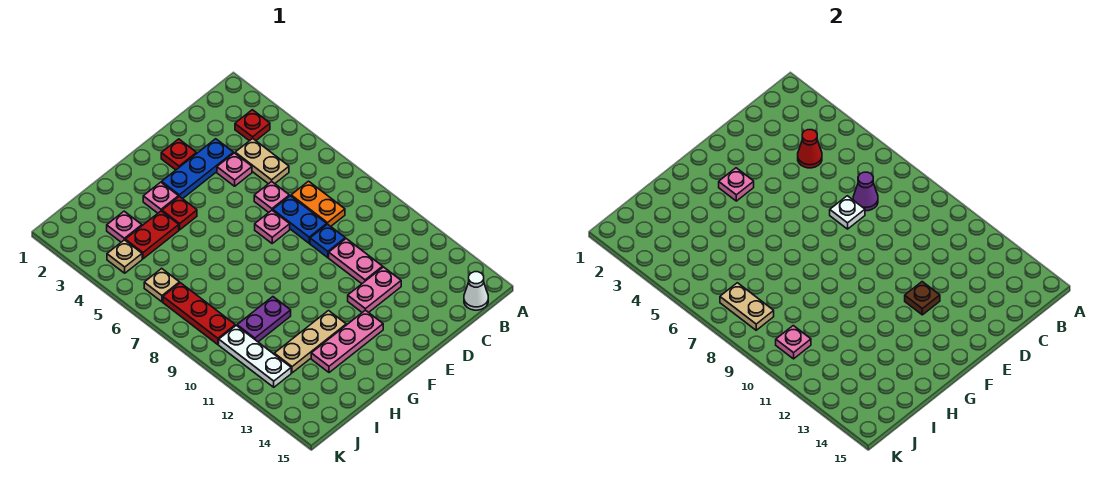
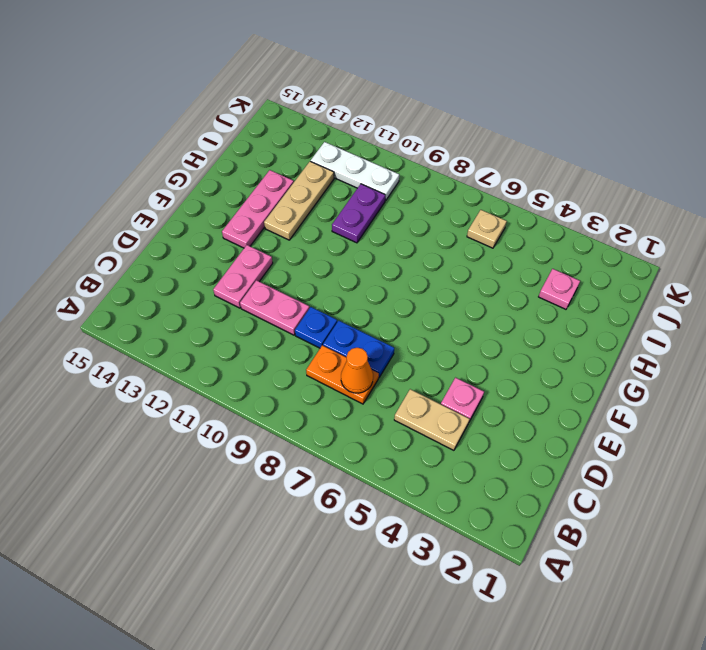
orange 1x1 cone [341,348,373,393] -> purple 1x1 cone [853,172,878,211]
none -> red 1x1 plate [235,110,270,141]
none -> white 1x1 cone [464,272,488,310]
none -> blue 1x3 plate [162,139,233,199]
none -> pink 1x1 plate [254,181,289,213]

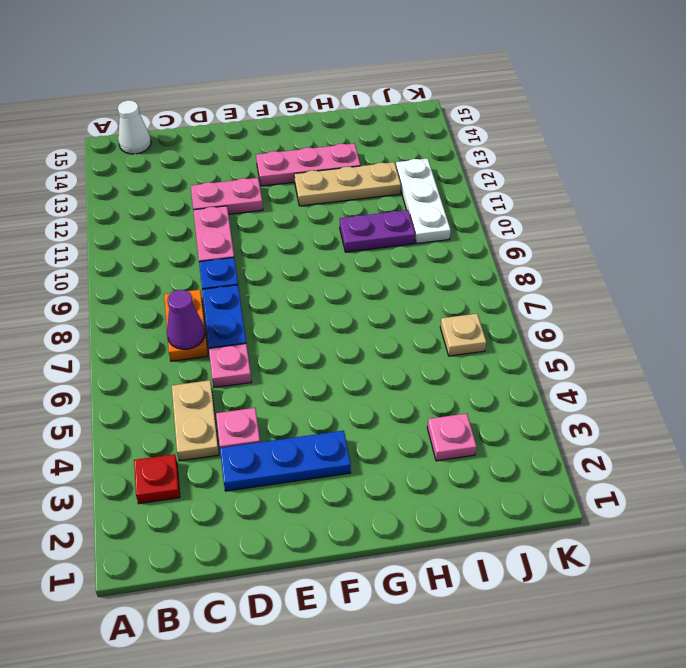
none -> red 1x1 plate [161,139,197,170]
none -> pink 1x1 plate [255,210,290,243]
none -> pink 1x1 plate [143,182,179,213]
none -> red 1x1 plate [162,196,197,230]

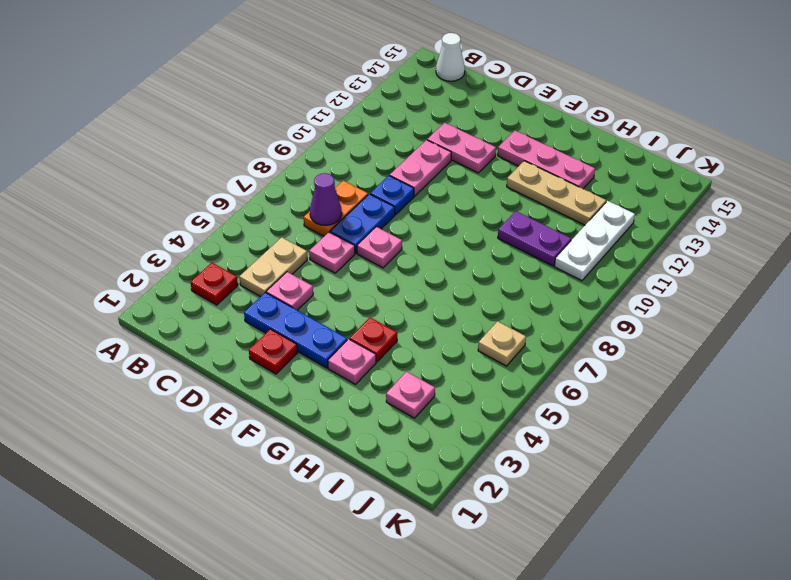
none -> red 1x2 plate [125,211,179,259]
none -> tan 1x1 plate [107,240,142,273]
none -> red 1x3 plate [163,283,235,345]
none -> red 1x1 cone [798,130,822,168]

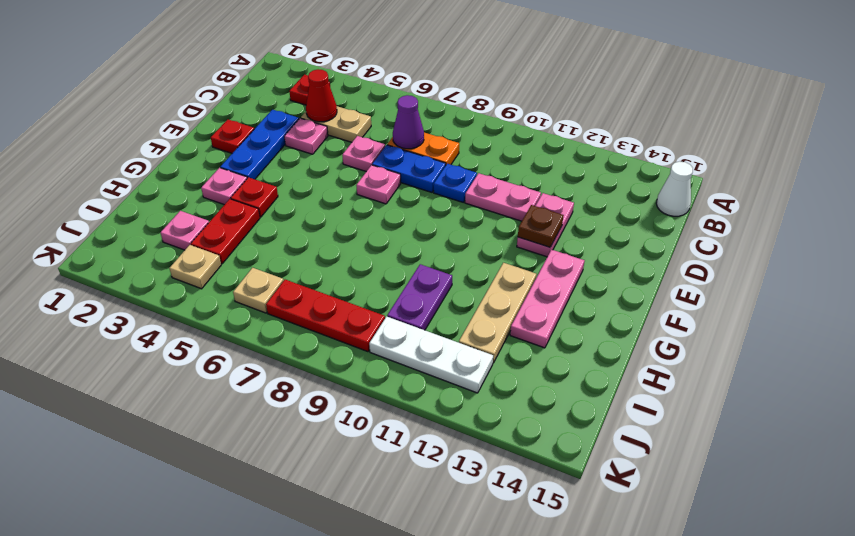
none -> white 1x1 plate [830,196,865,229]
none -> pink 1x1 plate [719,168,754,201]
none -> tan 1x2 plate [720,283,774,330]
none -> pink 1x1 plate [776,326,811,359]

